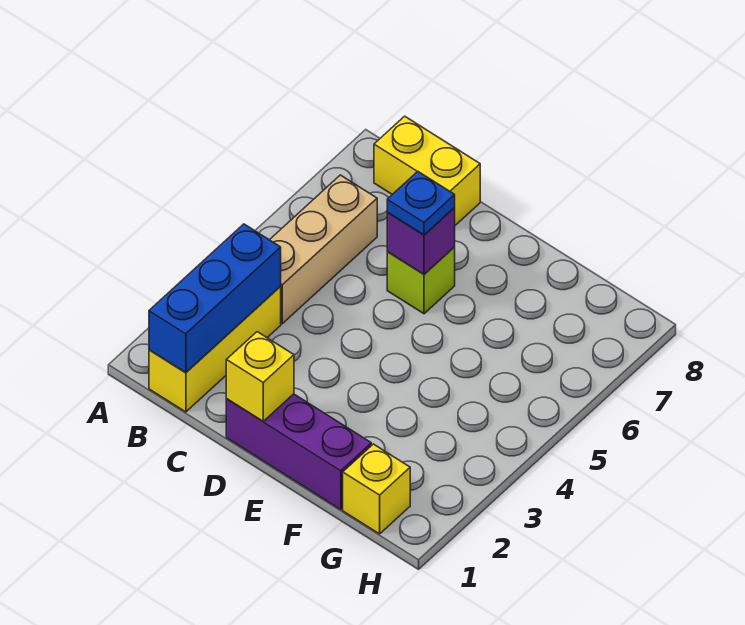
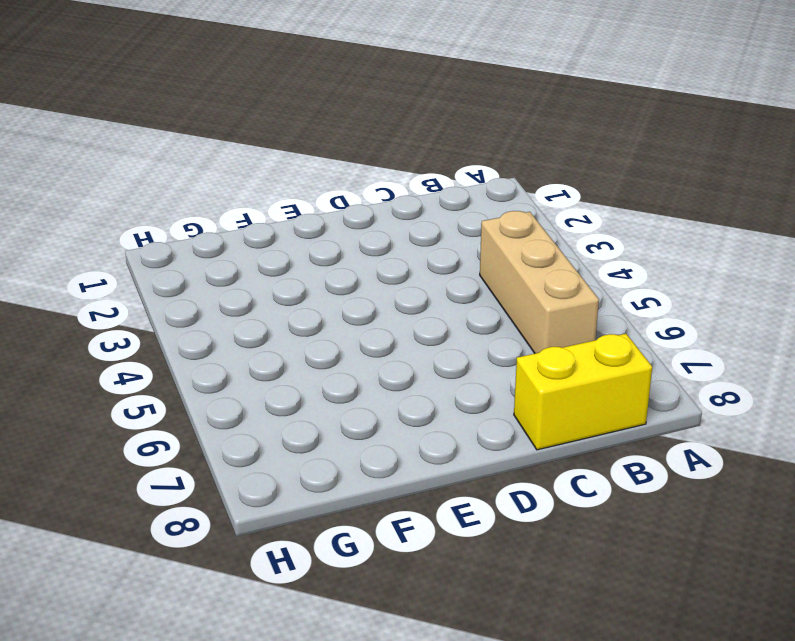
none -> yellow 1x3 brick [149,287,281,412]
none -> purple 1x3 brick [226,394,371,510]

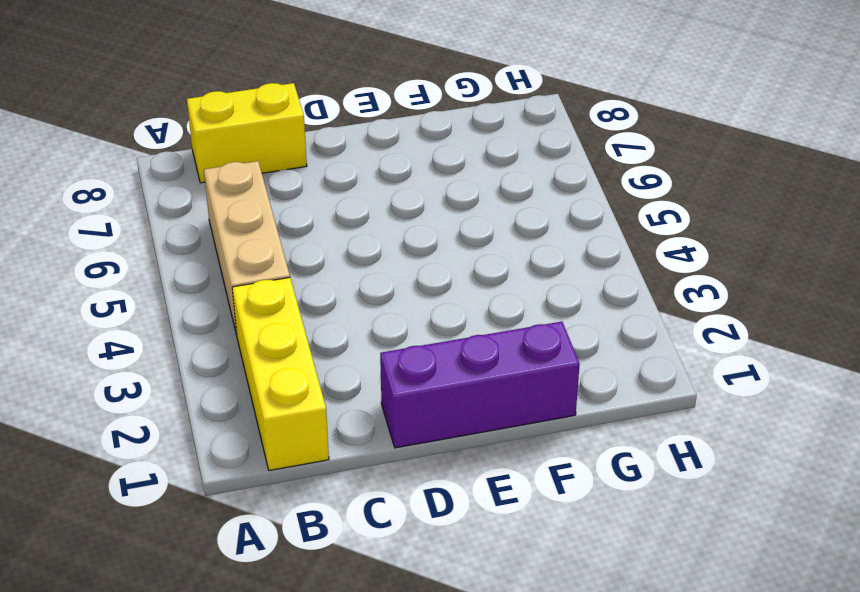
none -> lime 1x1 brick [387,247,455,314]
none -> yellow 1x1 brick [343,444,410,534]

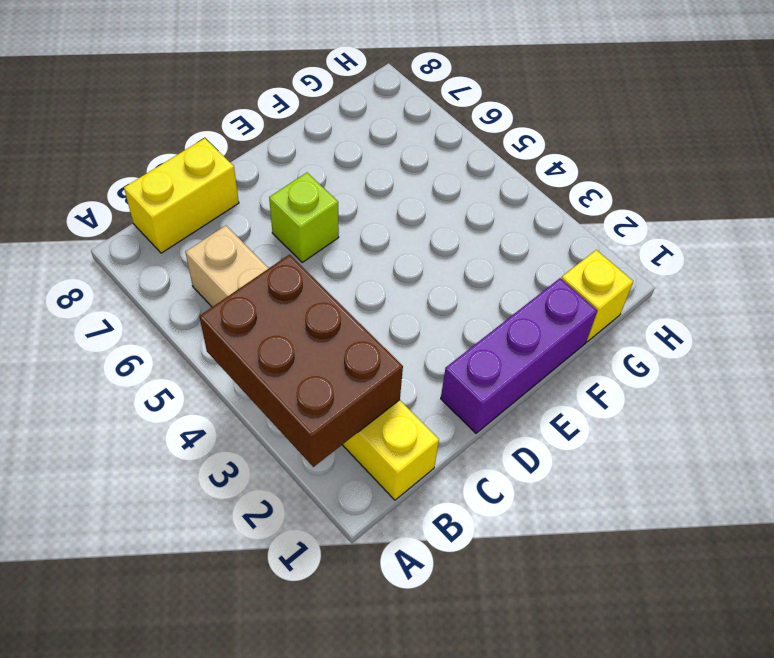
brown 2x3 brick [199,254,403,467] -> blue 1x3 brick [149,224,281,373]
none -> yellow 1x1 brick [226,332,294,421]
none -> purple 1x1 brick [387,208,455,274]

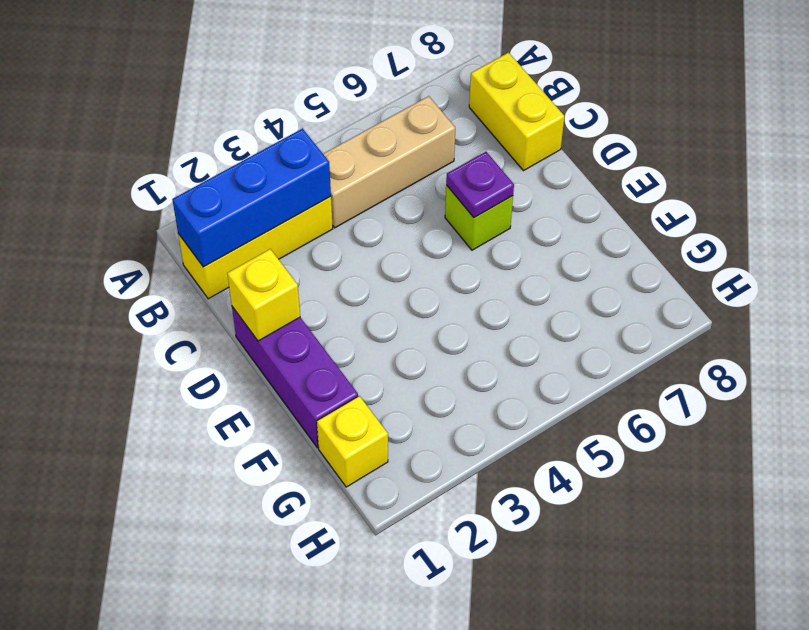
purple 1x1 plate [446,152,514,218] -> purple 1x1 brick [387,208,455,274]
none -> blue 1x1 plate [387,172,455,235]

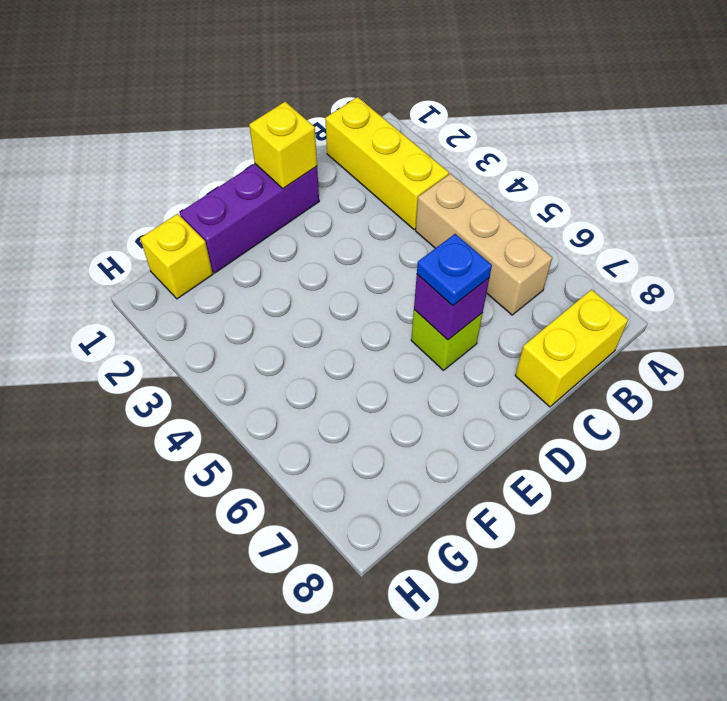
none -> blue 1x3 brick [149,224,281,373]

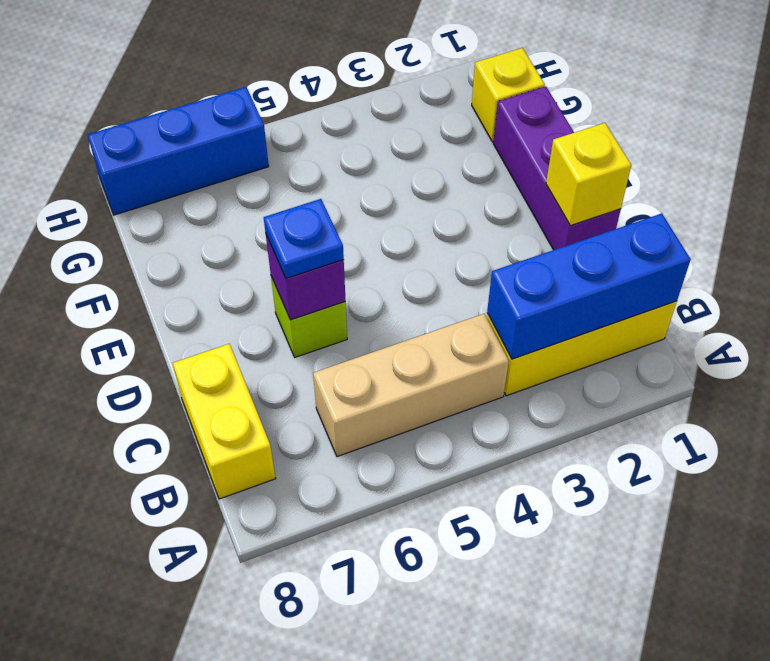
blue 1x3 brick [88,87,269,215] -> none

